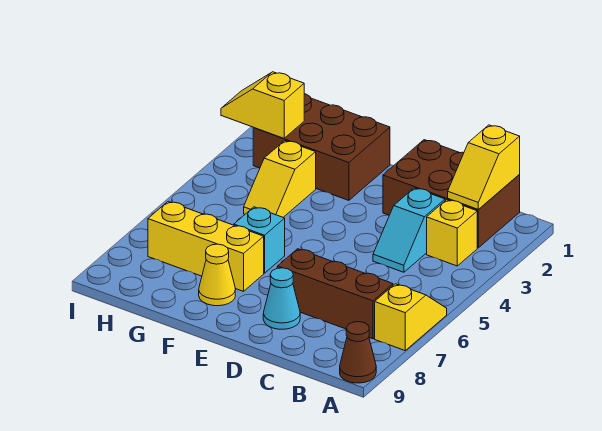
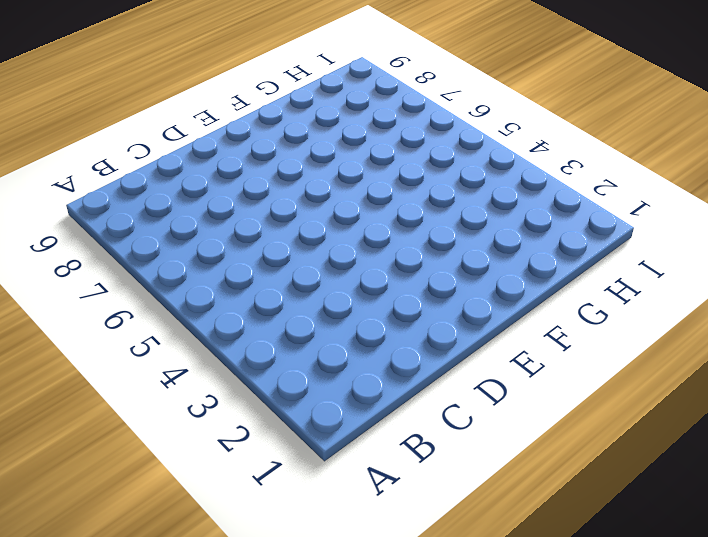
none -> yellow 1x2 slope [375,284,447,350]
none -> brown 1x1 cone [340,322,376,383]
none -> brown 2x3 brick [383,140,520,248]

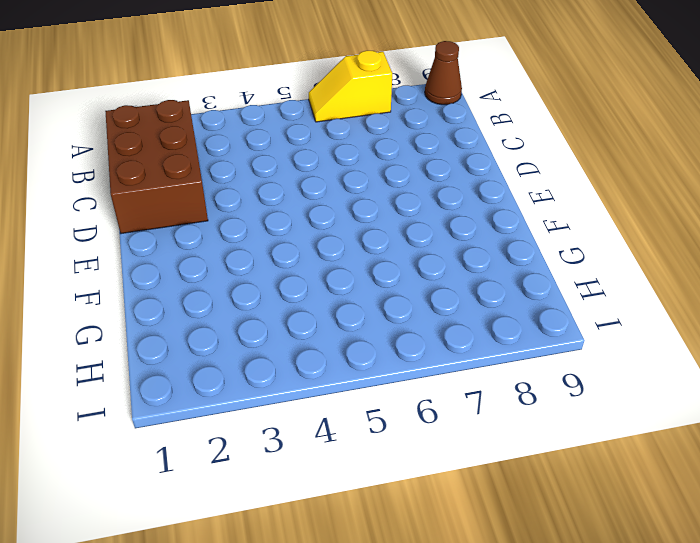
none -> yellow 1x1 brick [427,200,477,266]
none -> brown 1x3 brick [277,249,393,339]
none -> cyan 1x2 slope [373,188,445,272]

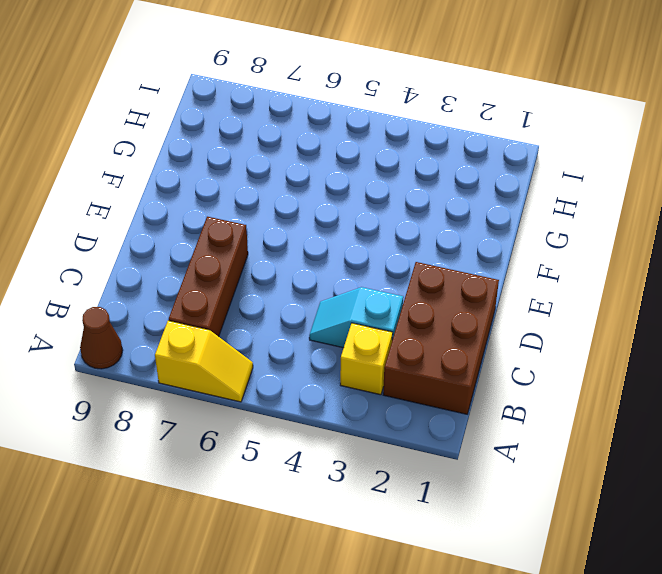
none -> cyan 1x1 cone [263,268,300,329]
none -> brown 2x3 brick [253,94,390,200]
none -> cyan 1x1 brick [234,207,285,273]

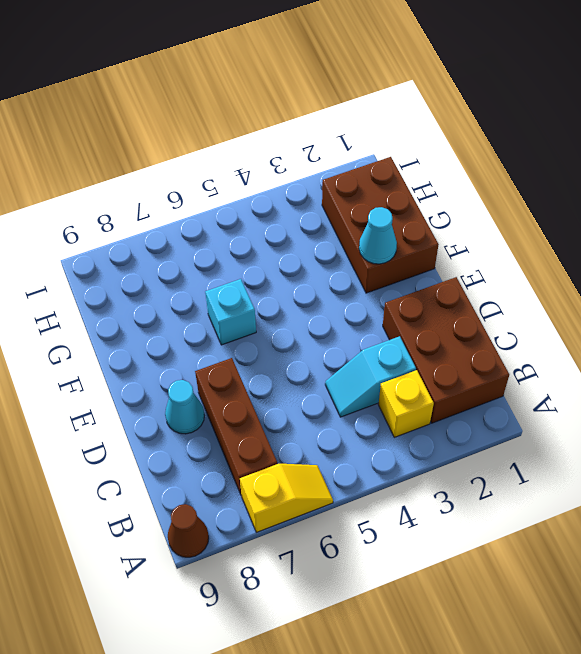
cyan 1x1 cone [359,207,397,264] -> none
none -> yellow 1x3 brick [148,201,264,291]
none -> yellow 1x1 cone [199,244,235,306]
none -> yellow 1x2 slope [244,141,316,217]

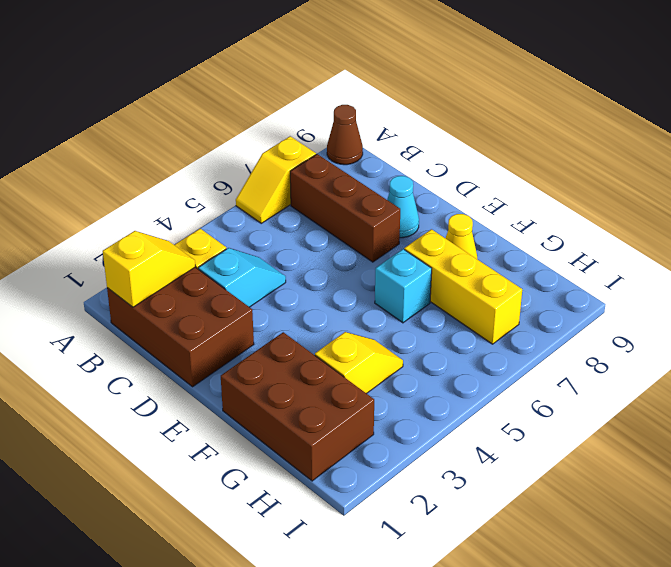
none -> yellow 1x2 slope [221,72,304,138]

